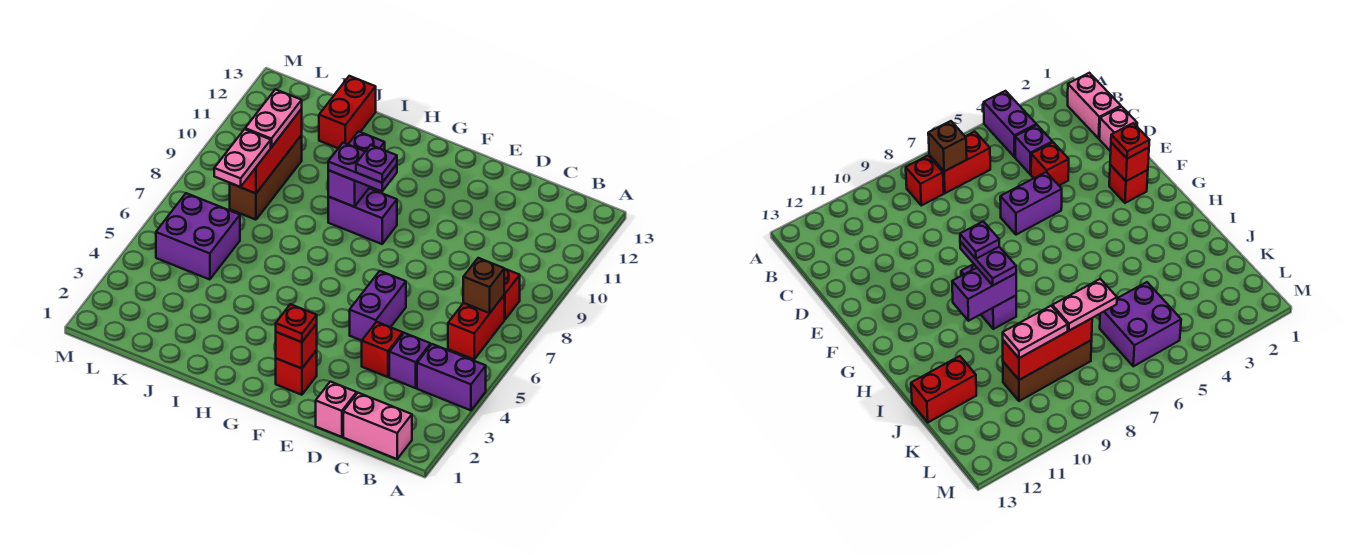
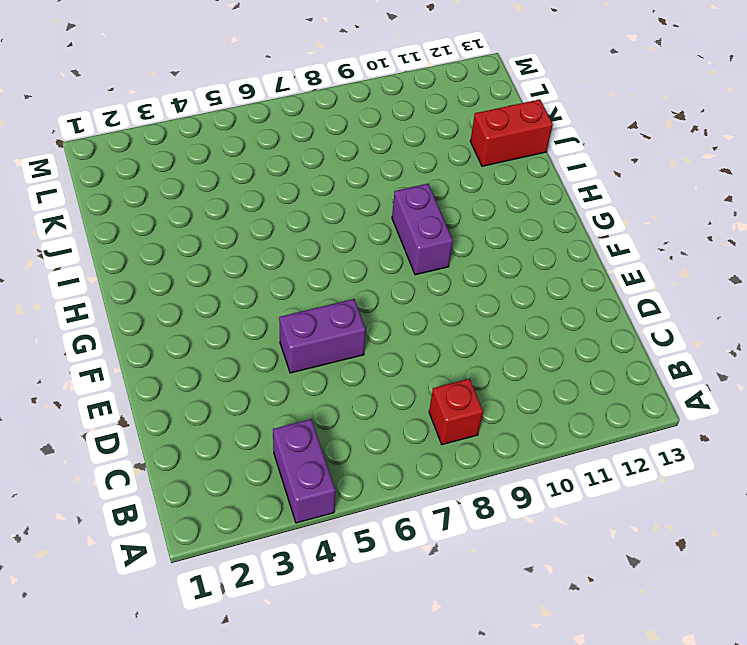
none -> pink 1x2 brick [343,393,412,459]
none -> red 1x2 brick [448,296,504,359]
none -> purple 1x1 brick [389,333,430,388]

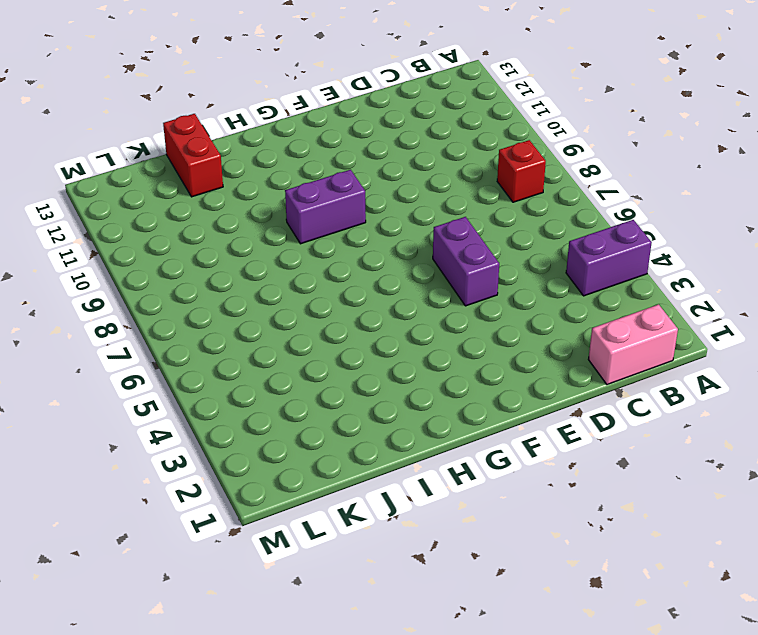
none -> red 1x2 brick [448,296,504,359]
none -> purple 1x1 brick [389,333,430,388]
none -> pink 1x1 brick [316,382,357,437]

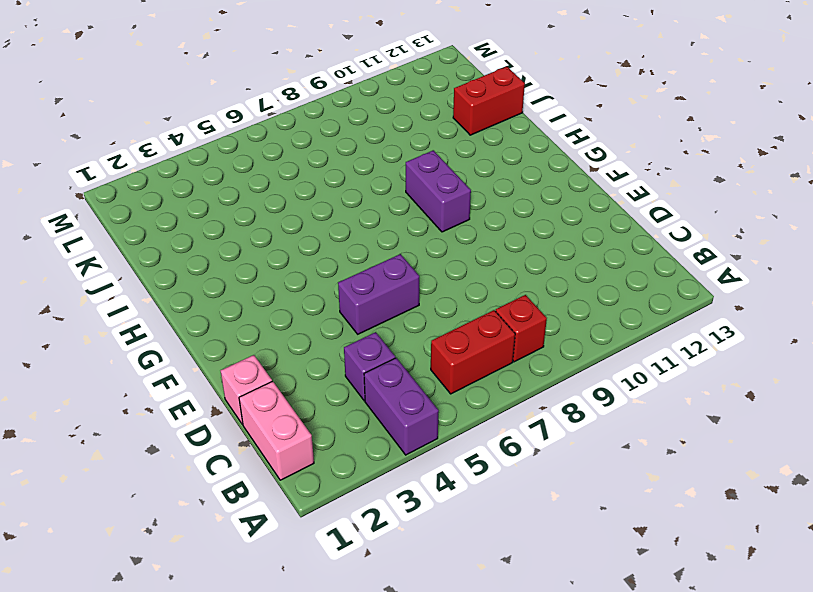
none -> red 1x1 brick [362,322,403,377]
none -> red 1x1 brick [276,350,317,395]
none -> purple 2x2 brick [156,193,240,280]

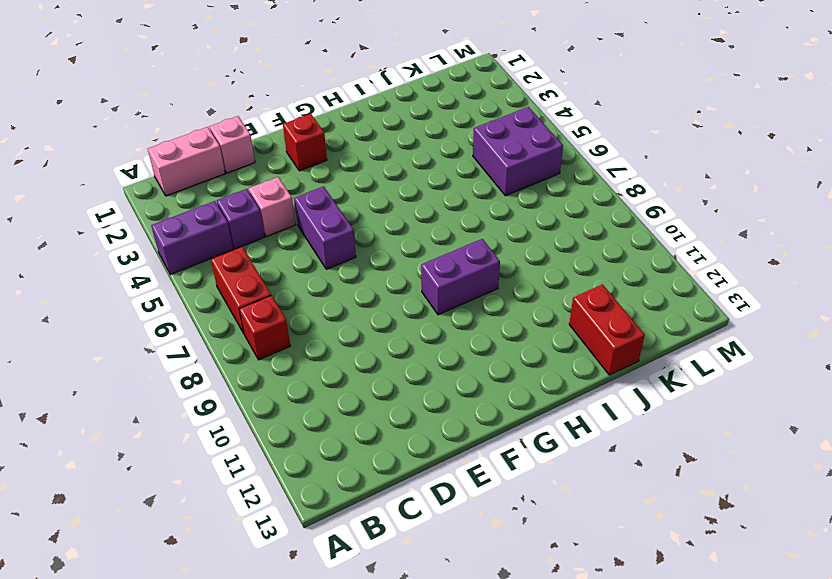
pink 1x1 brick [249,177,296,237] -> red 1x1 brick [362,322,403,377]
none -> brown 1x3 brick [230,135,302,220]
none -> brown 1x1 brick [463,258,504,313]
none -> red 1x1 brick [276,324,317,369]

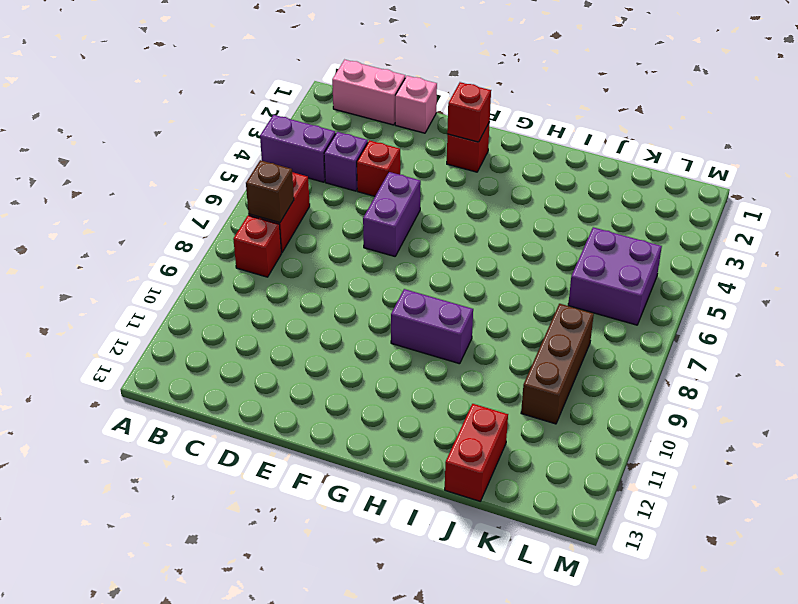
none -> purple 1x2 brick [328,131,385,207]
none -> red 1x3 brick [241,109,302,193]
none -> red 1x1 plate [276,304,317,342]

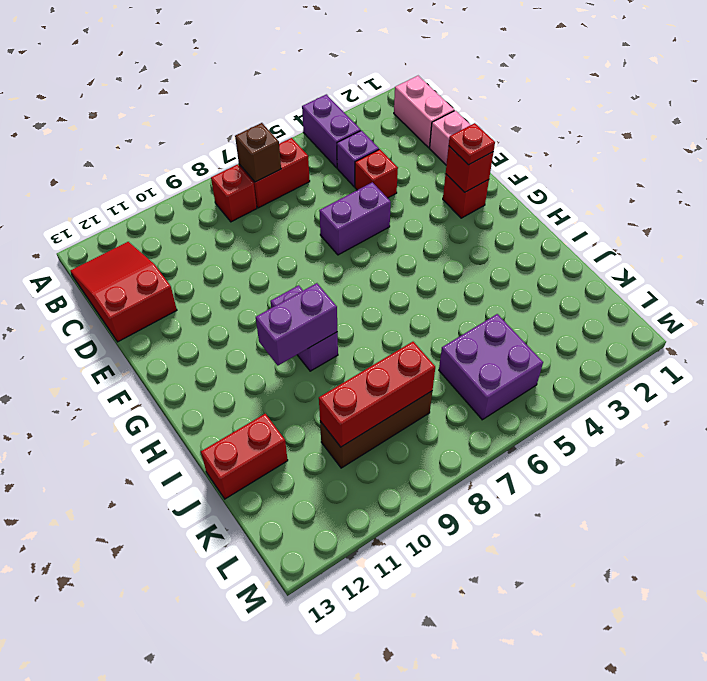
red 2x3 slope [71,242,177,342] -> none
none -> purple 1x2 plate [328,143,397,191]
none -> pink 1x2 plate [214,129,271,187]
none -> pink 1x2 plate [245,89,302,147]

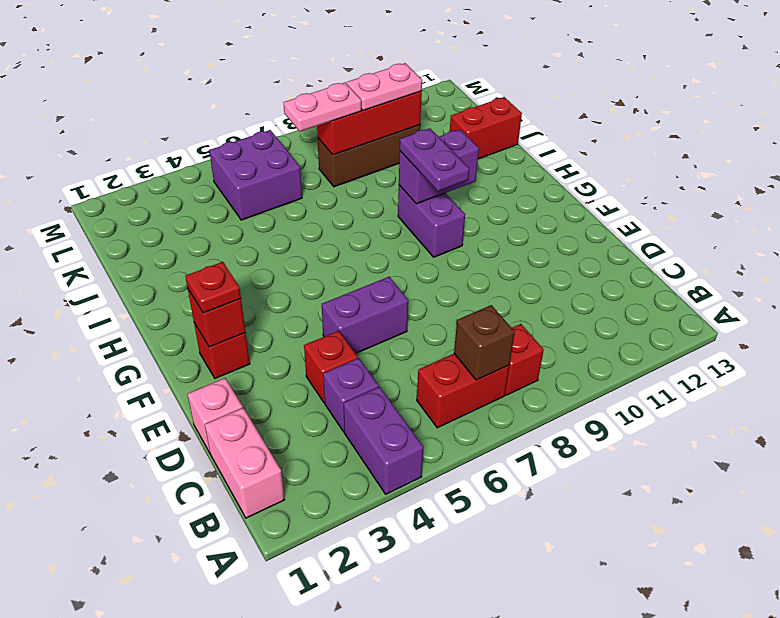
none -> purple 1x1 plate [356,145,397,183]

